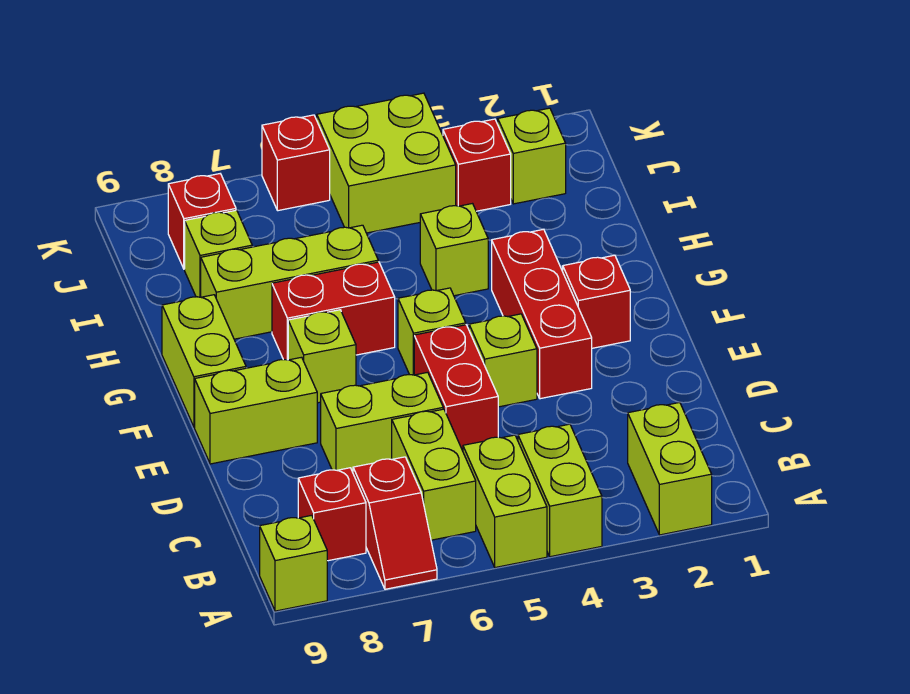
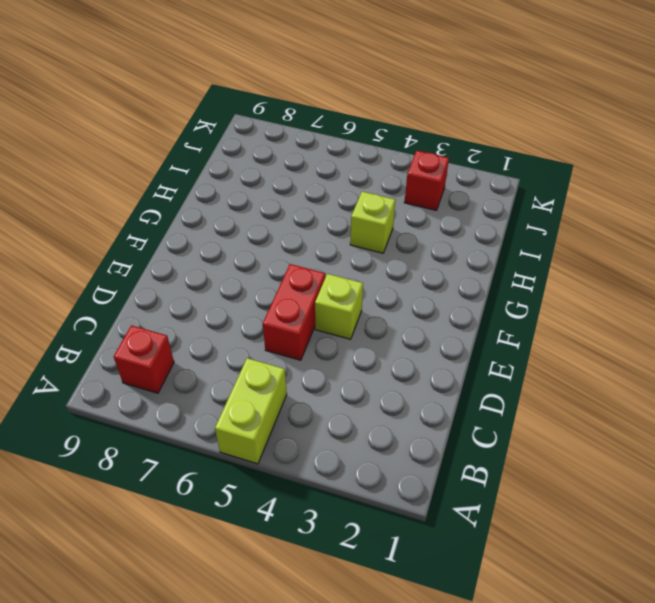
none -> lime 1x2 brick [628,402,712,535]
none -> lime 1x2 brick [518,424,602,557]
none -> red 1x2 slope [353,457,437,589]

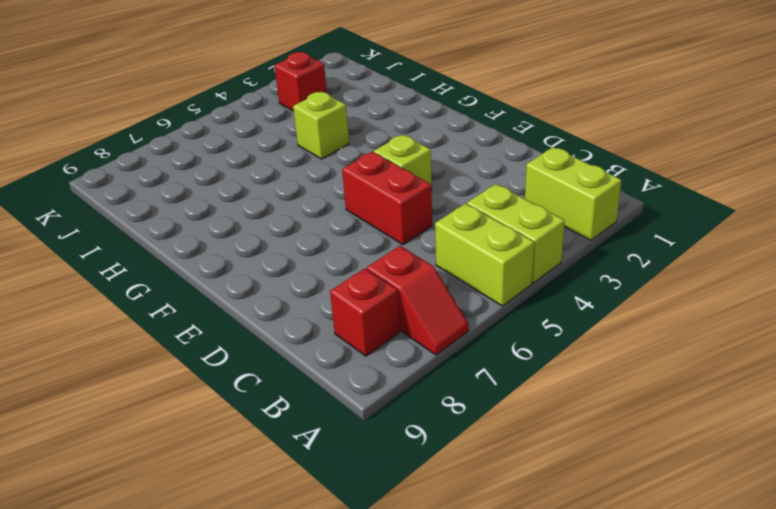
none -> lime 1x1 brick [260,515,327,611]
none -> lime 1x2 brick [392,409,476,540]
none -> lime 1x2 brick [321,372,443,472]

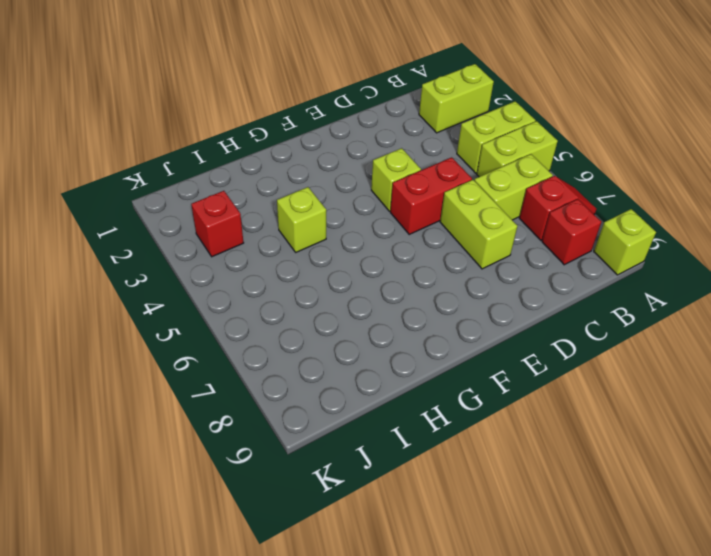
none -> red 1x3 brick [492,229,592,399]
none -> lime 1x2 brick [195,357,317,464]
none -> red 1x1 brick [563,255,630,348]

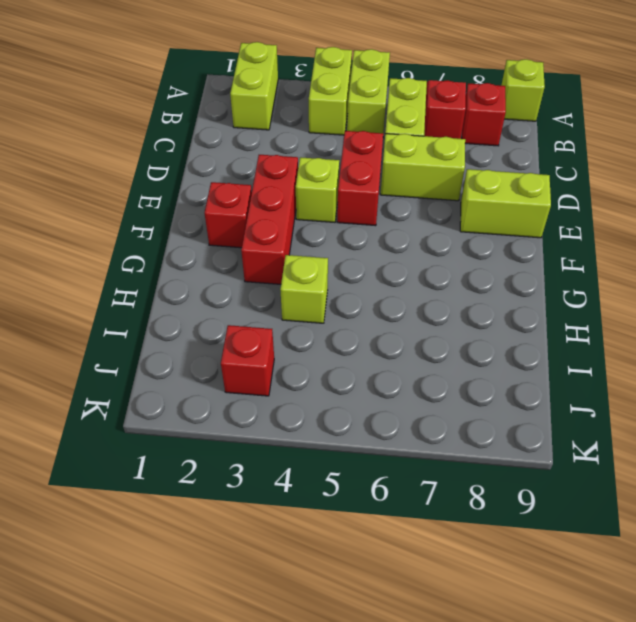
none -> lime 1x1 brick [398,288,466,375]
none -> lime 1x1 brick [288,310,356,403]
none -> lime 1x2 brick [162,295,246,427]

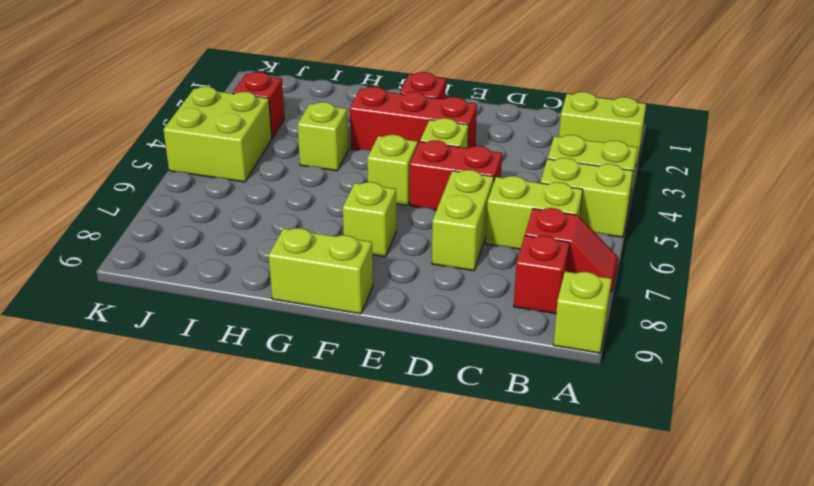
none -> lime 1x2 brick [195,357,317,464]
none -> red 1x2 brick [272,262,395,360]
none -> lime 1x3 brick [201,225,378,339]

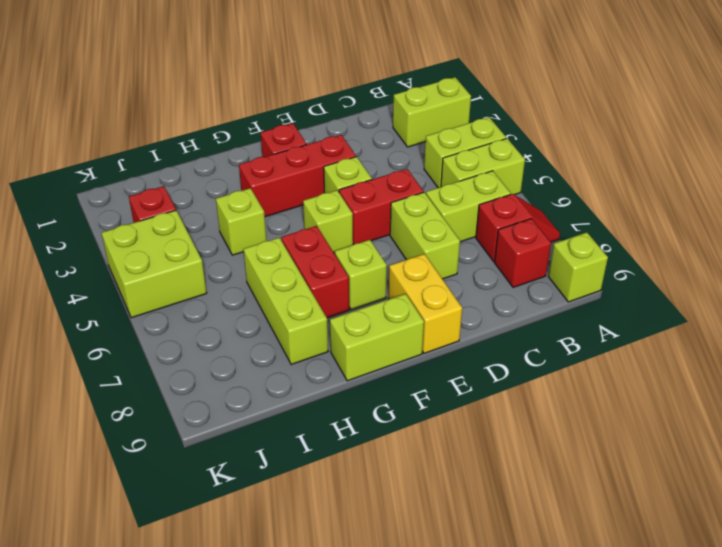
yellow 1x2 brick [389,254,462,353] -> lime 1x2 brick [195,357,317,464]
none -> lime 1x1 brick [185,210,252,297]
none -> lime 1x1 brick [498,108,566,204]
none -> red 1x1 brick [168,174,236,269]

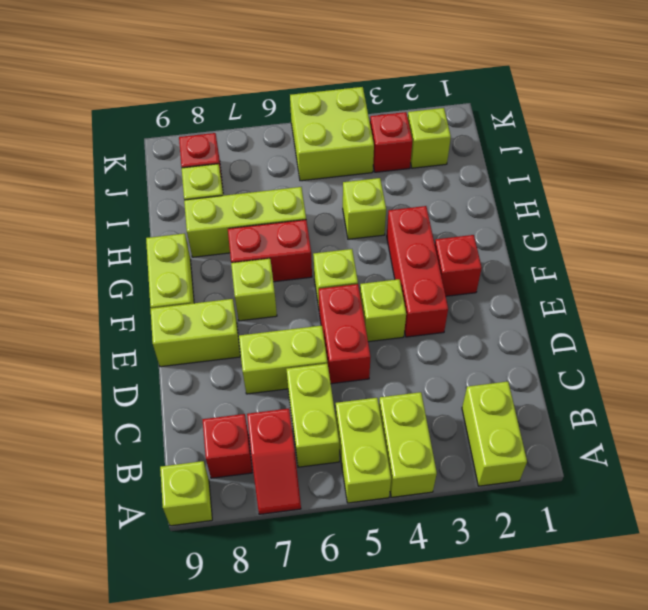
none -> red 1x1 brick [262,115,330,211]

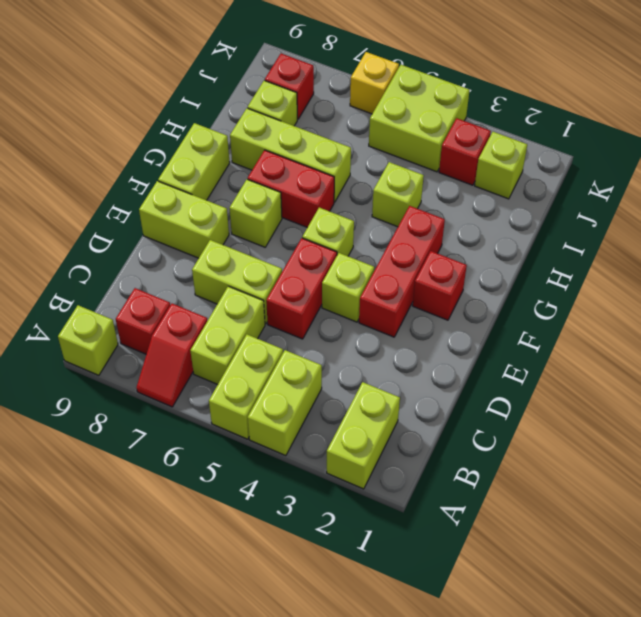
yellow 1x1 brick [350,52,399,114] -> red 1x1 brick [262,115,330,211]

